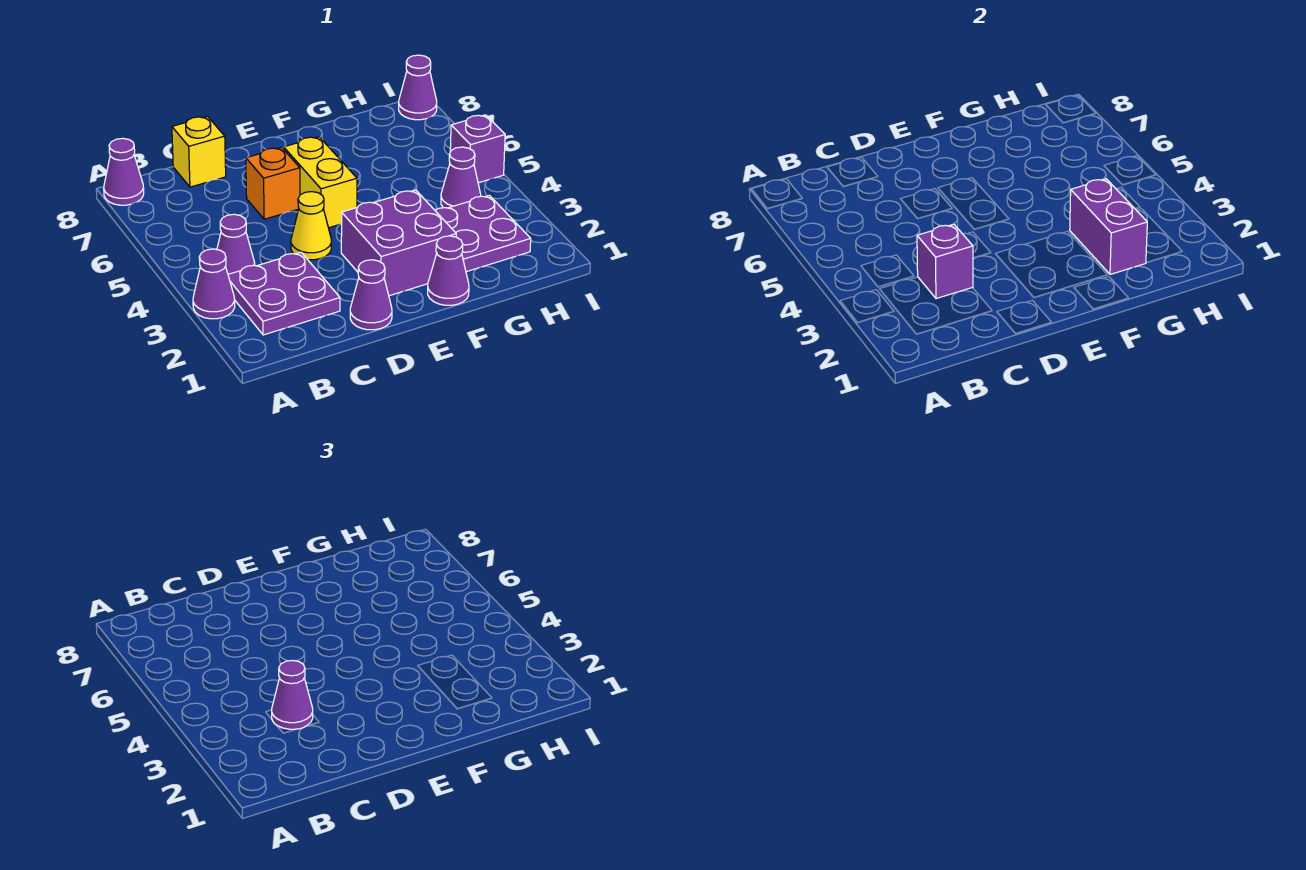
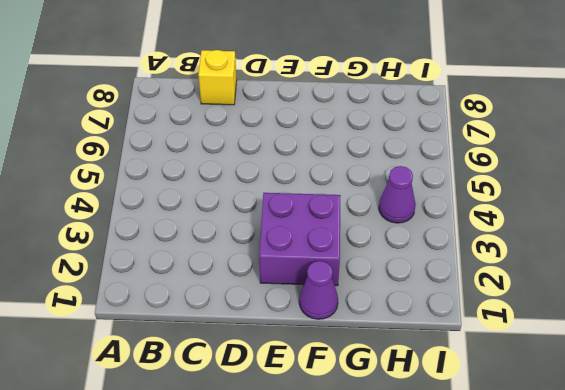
none -> purple 1x1 cone [193,249,235,319]
none -> purple 1x1 cone [104,138,144,205]
none -> purple 2x2 plate [228,253,340,335]

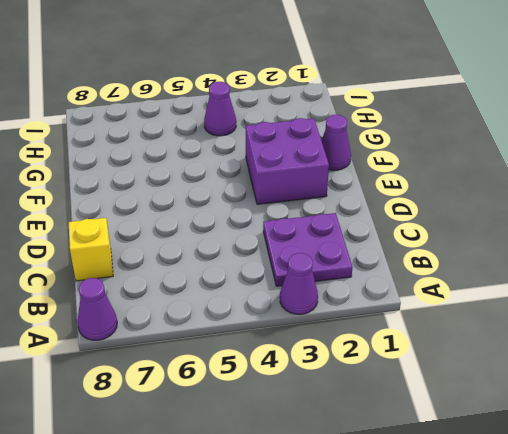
none -> purple 1x1 cone [217,214,255,274]
none -> purple 1x1 cone [350,260,392,330]
none -> yellow 1x1 cone [291,192,331,260]

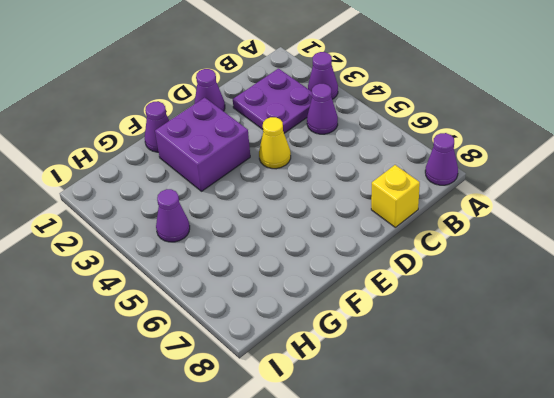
none -> orange 1x1 brick [246,148,300,219]
none -> yellow 1x2 brick [284,137,357,228]
none -> purple 2x2 plate [435,195,531,272]

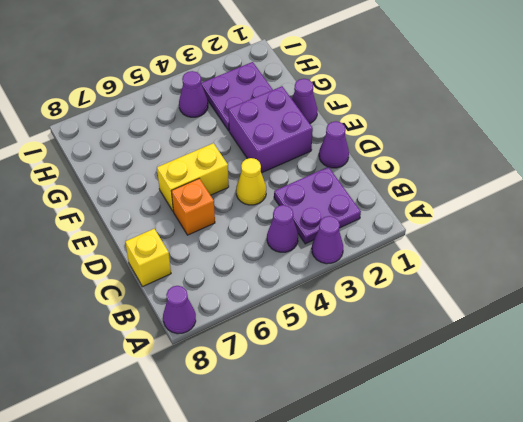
none -> purple 1x1 brick [450,115,505,183]
none -> purple 1x1 cone [399,55,437,120]
none -> purple 1x1 brick [917,224,973,299]

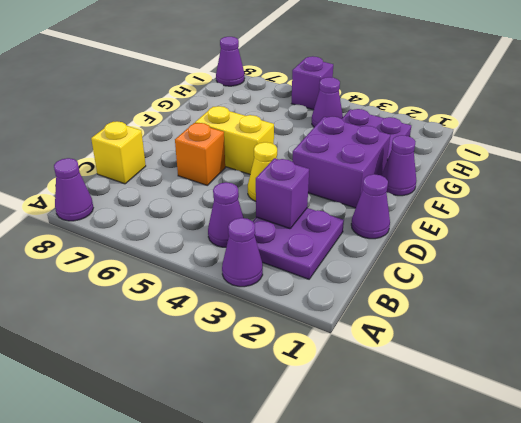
none -> purple 1x2 brick [1070,179,1147,274]
none -> purple 1x1 cone [272,660,313,729]

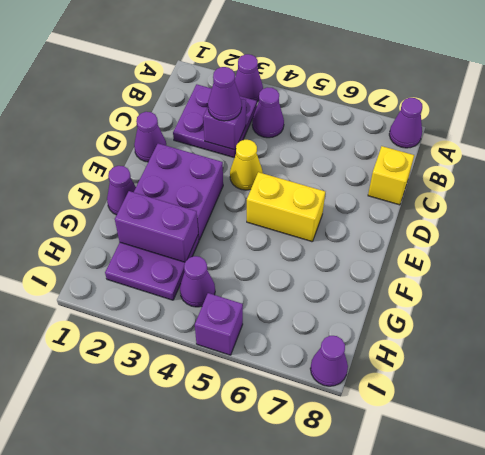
none -> orange 1x1 brick [246,148,300,219]

